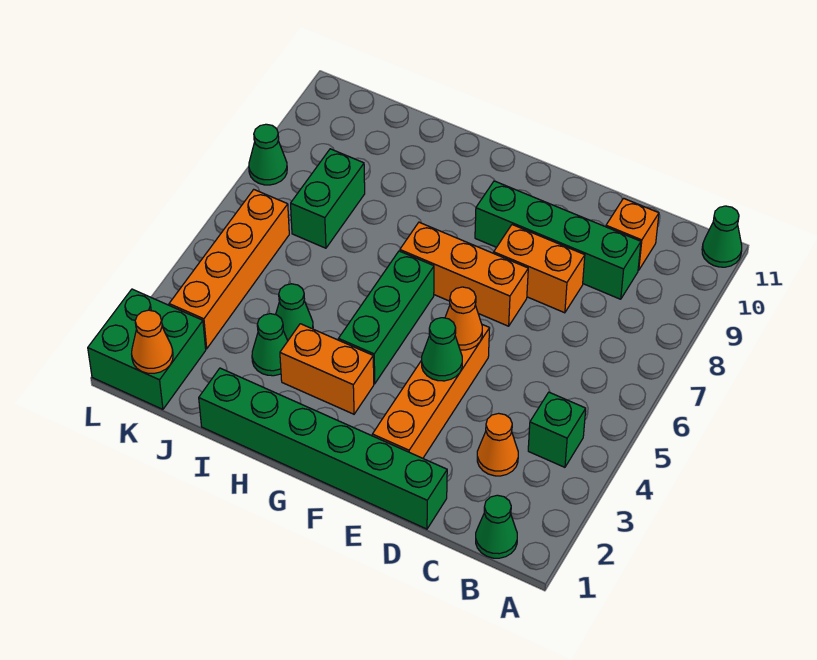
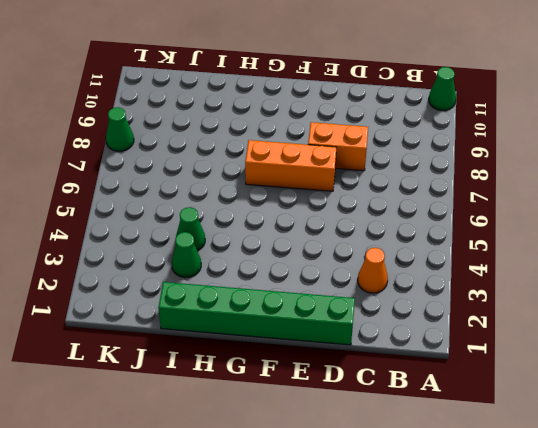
none -> green 1x1 cone [476,495,517,558]
none -> green 1x1 brick [528,392,586,467]
none -> green 1x4 brick [475,181,641,299]

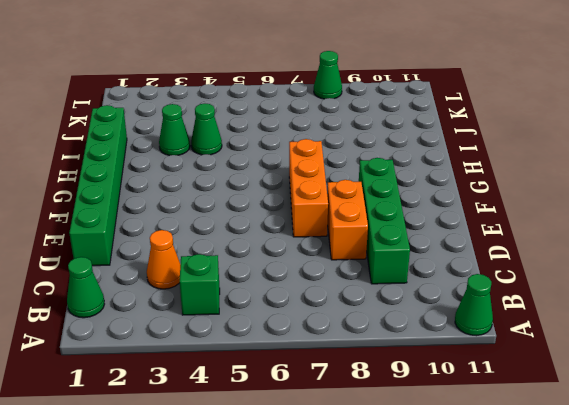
none -> orange 1x1 brick [606,198,659,270]
none -> orange 1x4 brick [372,325,490,458]
none -> orange 1x2 brick [280,324,374,414]

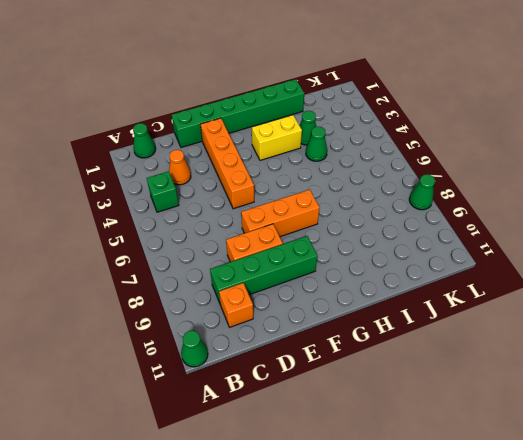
yellow 1x2 brick [252,115,302,160] -> orange 1x2 brick [280,324,374,414]
none -> green 1x3 brick [339,251,434,384]
none -> green 1x2 brick [291,149,365,248]
none -> green 2x2 brick [88,289,206,409]

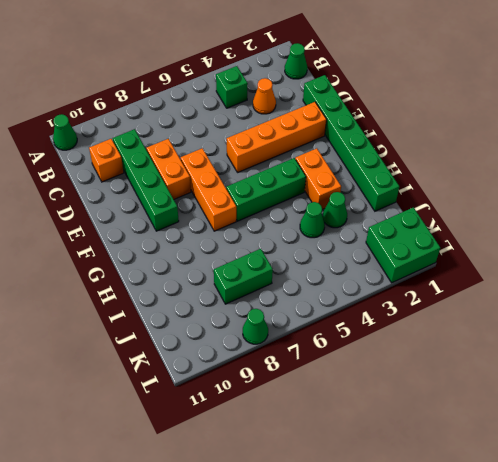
none -> orange 1x4 brick [169,190,289,349]
none -> green 1x1 cone [422,318,462,381]
none -> orange 1x1 cone [445,287,482,350]

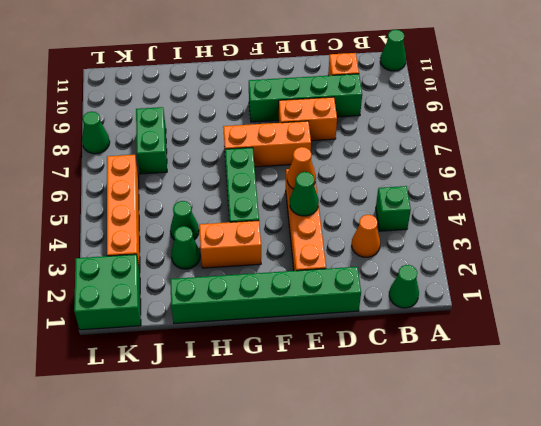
none -> orange 1x1 cone [132,310,173,373]

